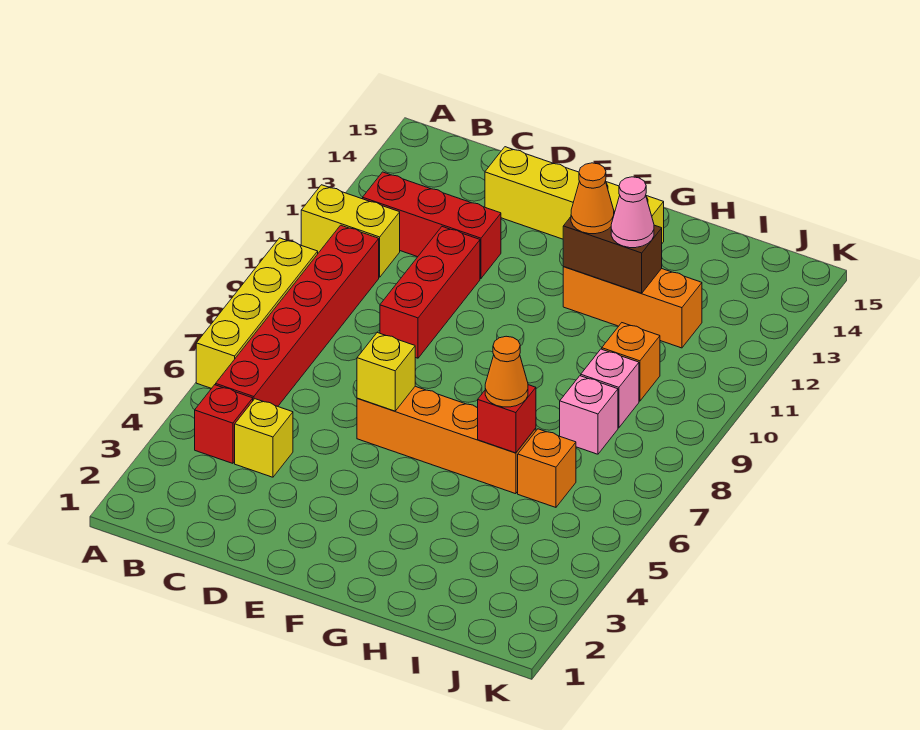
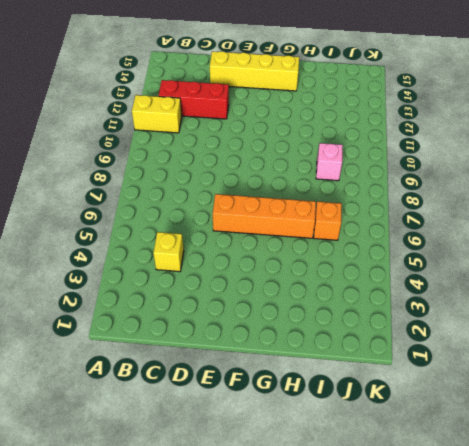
none -> yellow 1x4 brick [196,238,318,389]
none -> red 1x1 brick [195,385,253,463]
none -> red 1x6 brick [216,225,379,406]

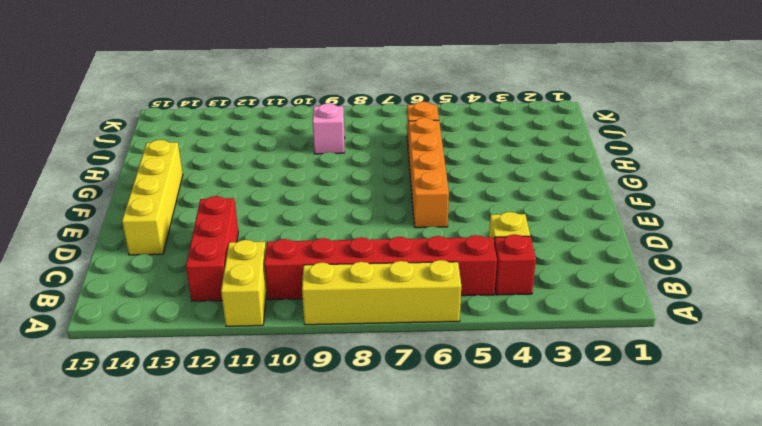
none -> red 1x3 brick [380,227,480,358]
none -> orange 1x3 brick [563,267,702,348]
none -> pink 1x1 brick [560,376,618,454]

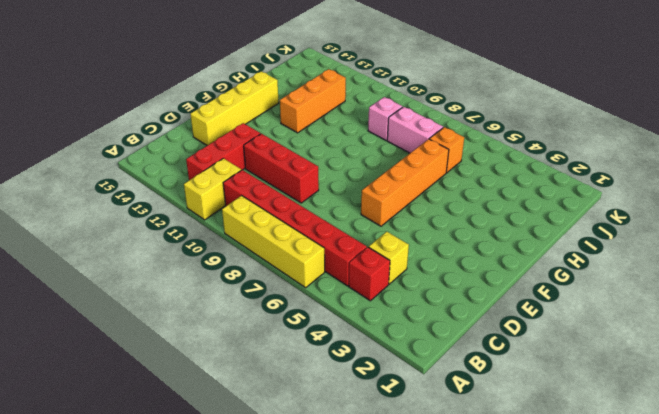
pink 1x2 brick [387,107,443,153] -> pink 1x1 brick [560,376,618,454]
none -> orange 1x1 brick [602,323,660,401]
none -> yellow 1x1 brick [357,333,415,411]
none -> brown 1x2 brick [563,211,662,293]

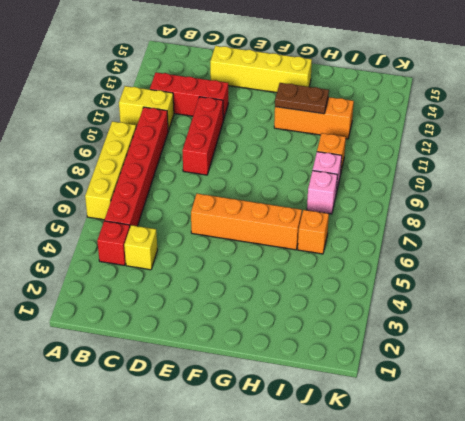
brown 1x2 plate [275,83,329,114] -> brown 1x2 brick [563,211,662,293]
none -> yellow 1x1 brick [357,333,415,411]
none -> red 1x1 brick [478,385,536,453]
none -> orange 1x1 cone [571,163,614,234]

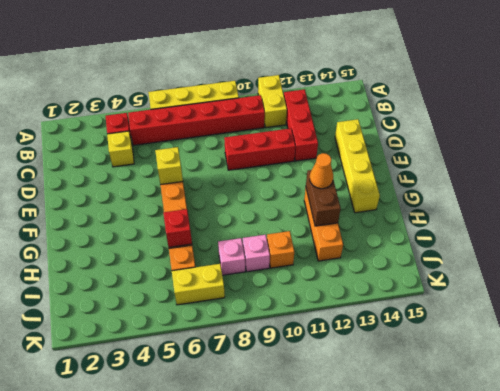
yellow 1x2 brick [172,264,225,305] -> none
none -> orange 1x1 cone [485,336,528,407]
none -> pink 1x1 cone [611,177,654,248]

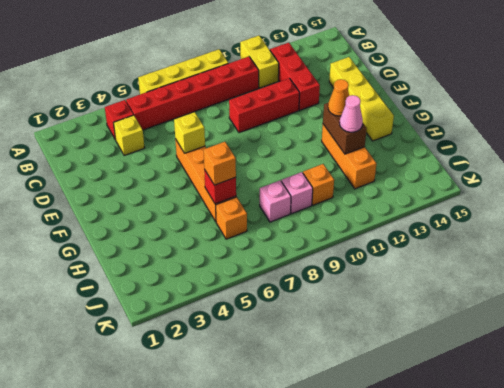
orange 1x1 brick [203,142,236,185] -> orange 1x1 cone [485,336,528,407]

